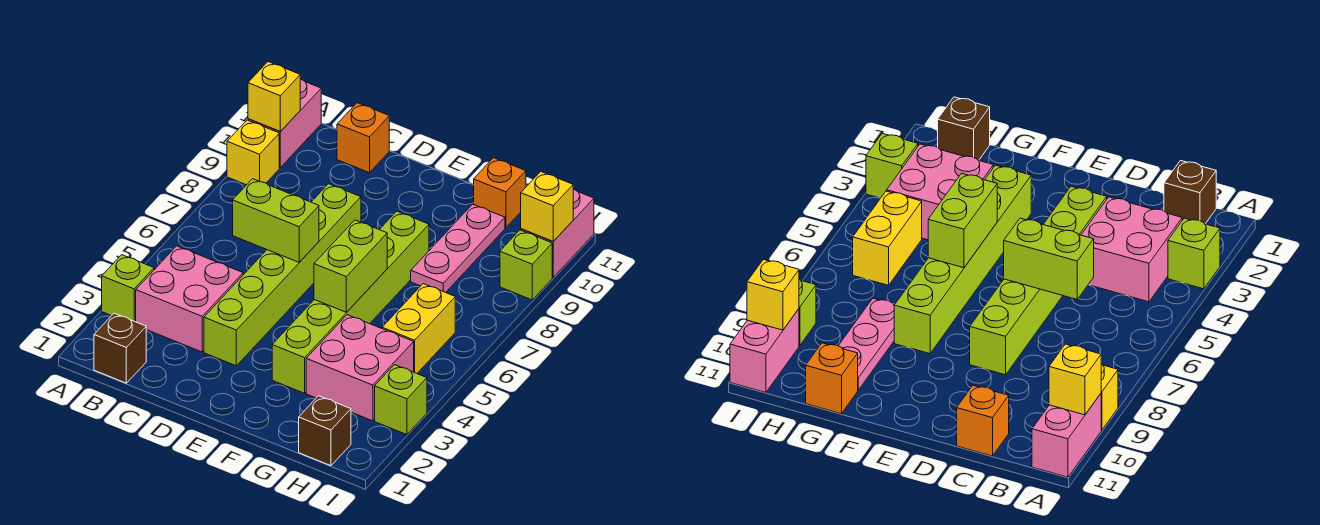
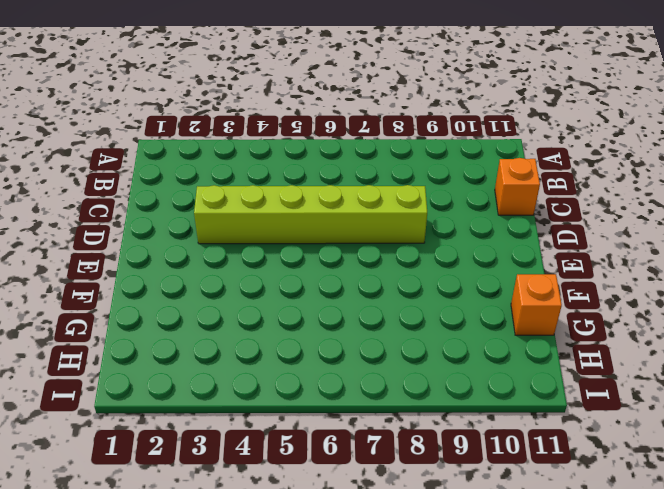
none -> lime 1x1 brick [102,255,154,322]
none -> yellow 1x1 brick [227,120,279,185]
none -> pink 1x2 brick [248,79,321,167]

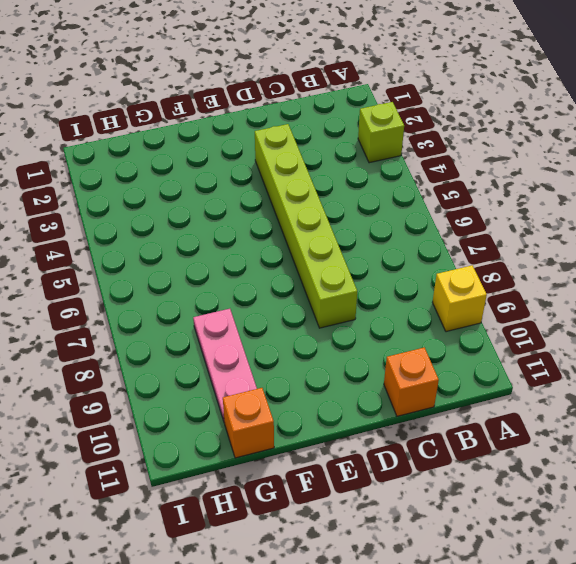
none -> pink 1x2 brick [248,79,321,167]
none -> brown 1x1 brick [94,313,146,383]
none -> pink 2x2 brick [136,246,243,352]

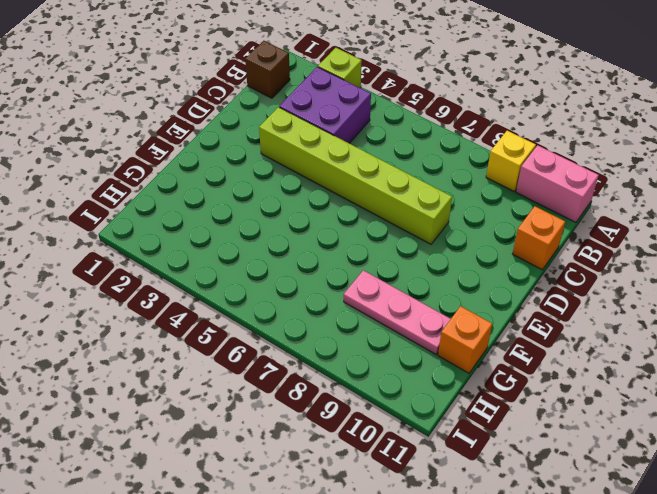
purple 2x2 brick [279,67,371,143] -> pink 2x2 brick [136,246,243,352]
none -> lime 1x6 brick [272,211,429,393]
none -> pink 2x2 brick [306,315,414,421]
none -> brown 1x1 brick [299,396,351,466]

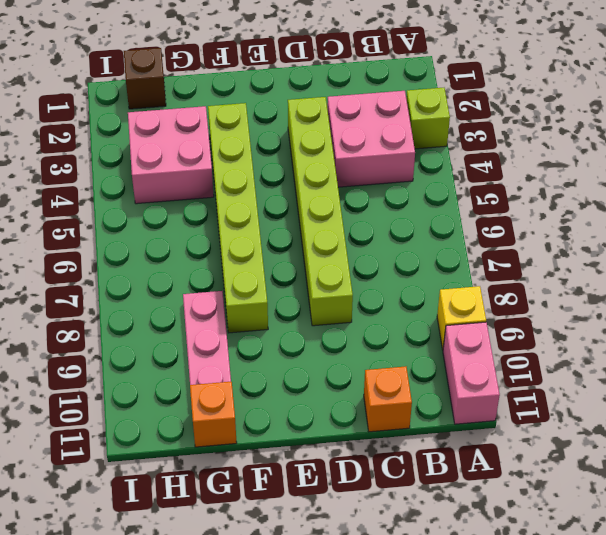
none -> brown 1x1 brick [94,313,146,383]
none -> yellow 1x2 brick [382,284,455,373]
none -> lime 1x1 brick [375,365,427,435]

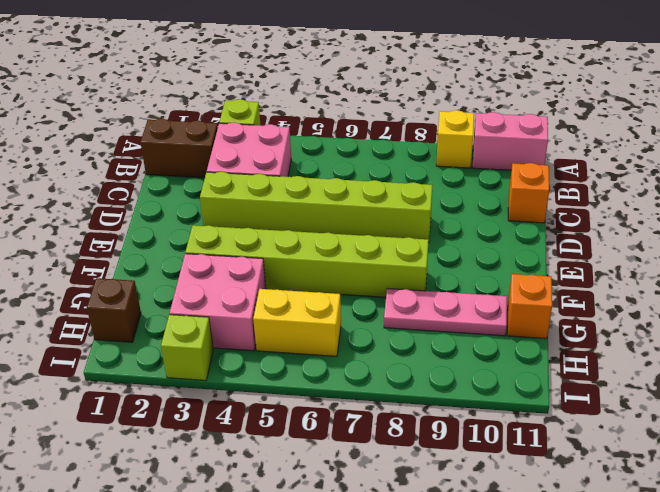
brown 1x2 brick [140,119,218,178] -> brown 1x1 brick [94,313,146,383]
none -> lime 1x1 brick [500,230,552,300]
none -> pink 1x2 brick [521,189,594,277]
none -> yellow 1x1 brick [248,62,300,131]

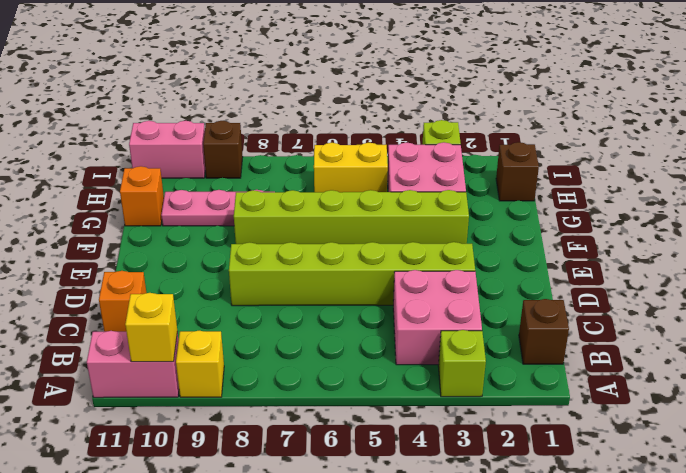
brown 1x1 brick [203,121,243,178] -> lime 1x1 brick [500,230,552,300]
none -> lime 1x2 brick [233,179,319,262]
none -> lime 1x2 brick [314,220,387,312]
none -> yellow 1x1 brick [521,172,573,241]

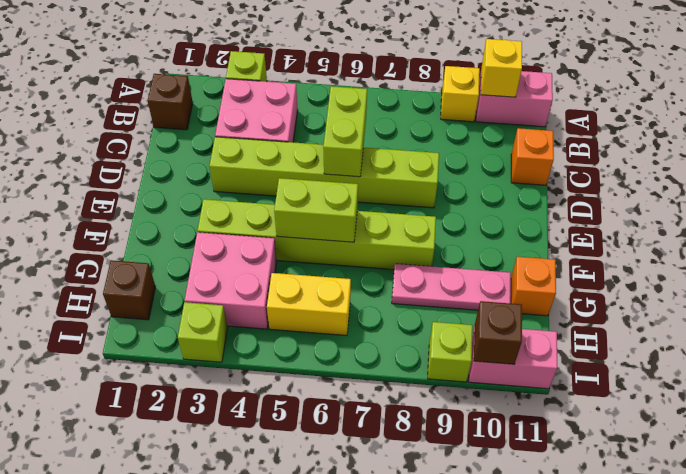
brown 1x1 brick [474,301,522,364] -> yellow 1x1 brick [521,172,573,241]

